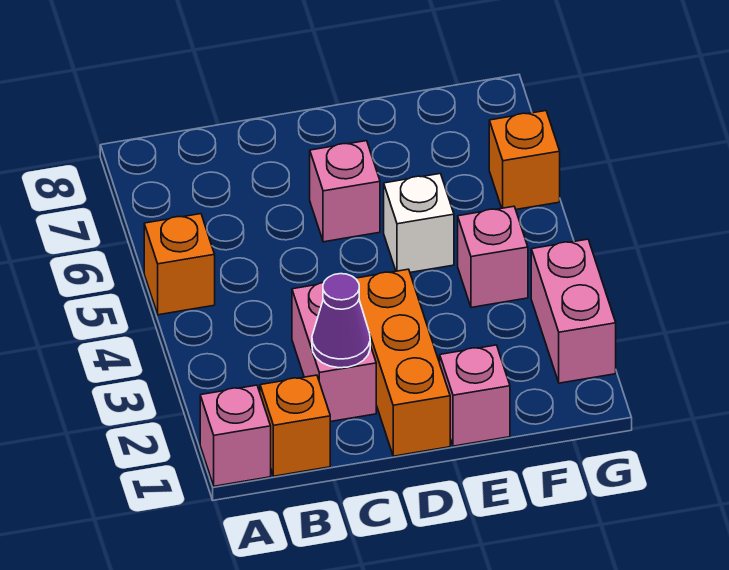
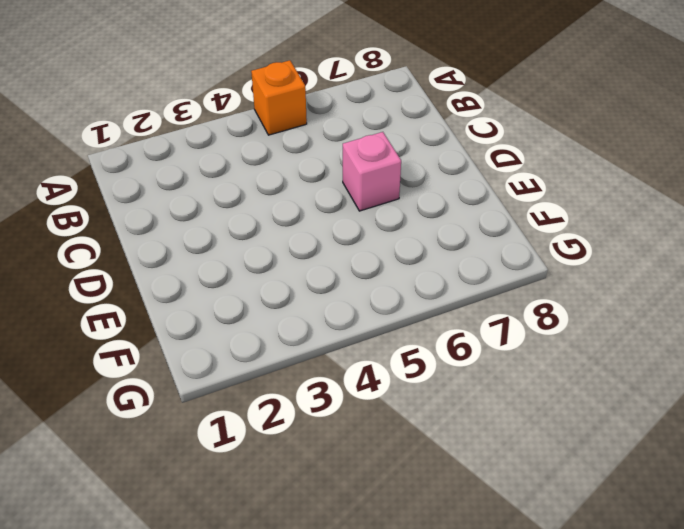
none -> pink 1x1 brick [200,385,271,486]
none -> orange 1x1 brick [260,375,330,476]
none -> pink 1x2 brick [292,283,376,422]

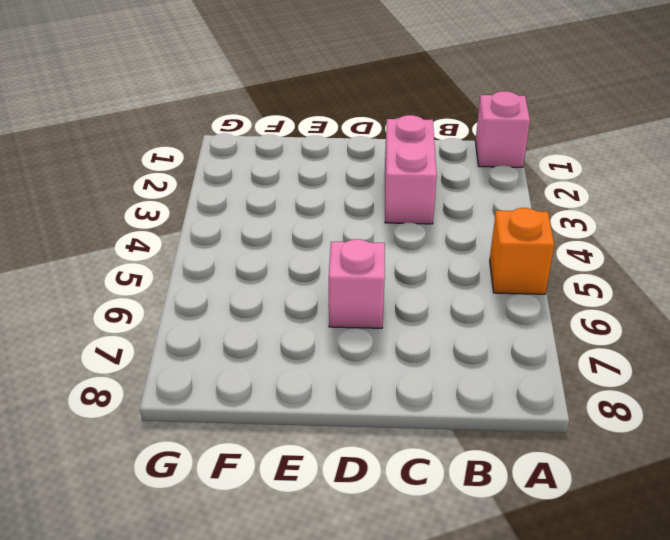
none -> orange 1x1 brick [260,375,330,476]
none -> orange 1x3 brick [355,269,450,456]
none -> pink 1x1 brick [440,345,510,446]

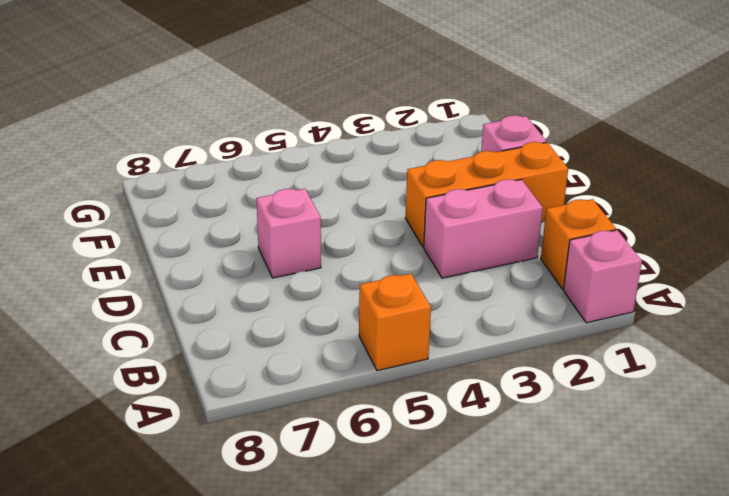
none -> white 1x1 brick [384,174,454,272]
none -> pink 1x1 brick [458,206,528,308]
none -> pink 1x2 brick [531,239,616,383]

